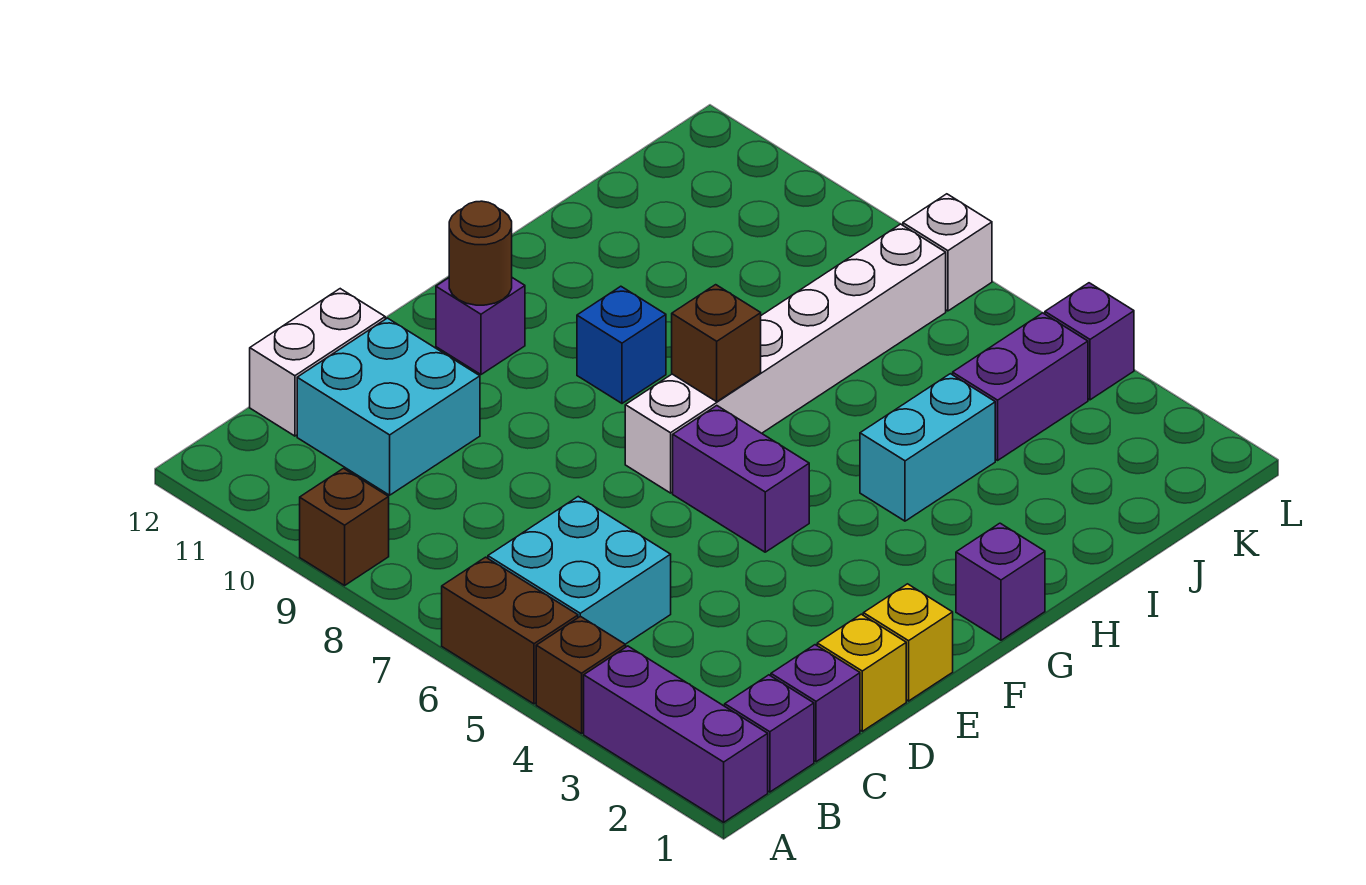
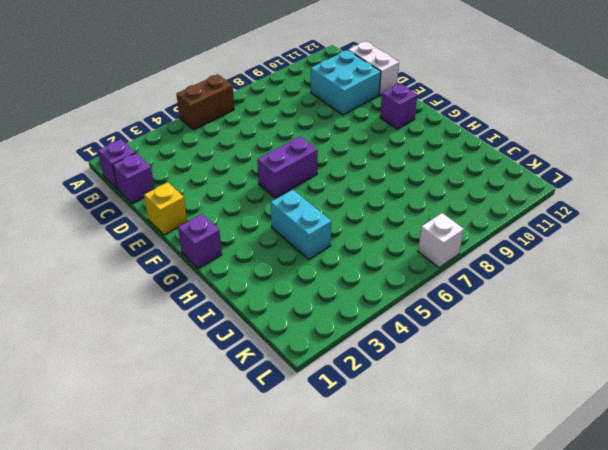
none -> purple 1x3 brick [584,646,768,822]
none -> brown 1x1 brick [536,616,626,734]
none -> brown 1x1 brick [300,468,389,585]

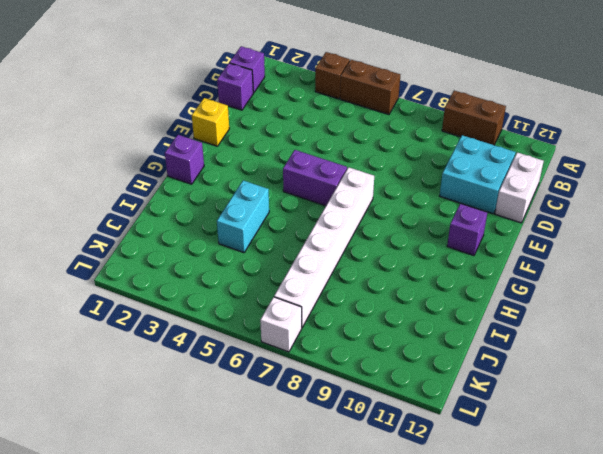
brown 1x2 brick [442,91,506,145] -> brown 1x1 brick [300,468,389,585]
none -> purple 1x3 brick [584,646,768,822]
none -> cyan 2x2 brick [488,497,671,644]
none -> yellow 1x1 brick [817,614,906,731]

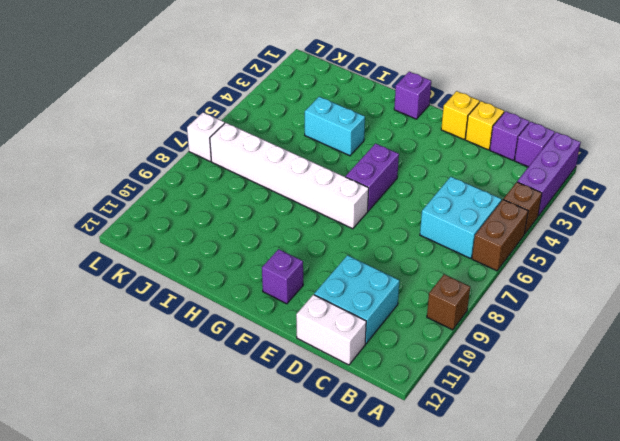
none -> blue 1x1 brick [577,286,666,403]
none -> purple 1x2 brick [953,313,1088,460]
none -> purple 1x1 brick [1045,283,1134,400]

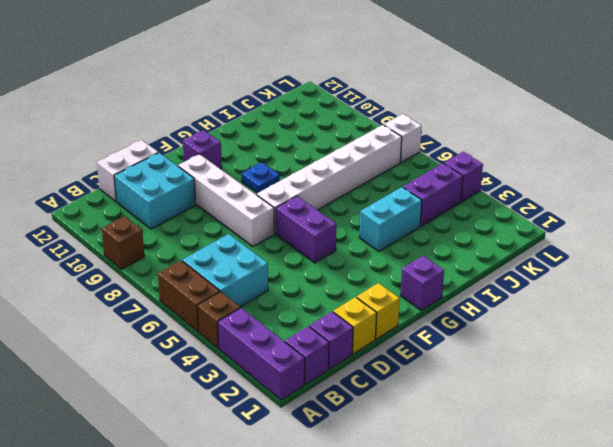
white 1x4 brick [178,154,274,247] -> none
blue 1x1 plate [241,162,280,193] -> blue 1x1 brick [577,286,666,403]
none -> brown 1x1 round brick [449,201,512,305]
none -> brown 1x1 brick [672,285,761,402]

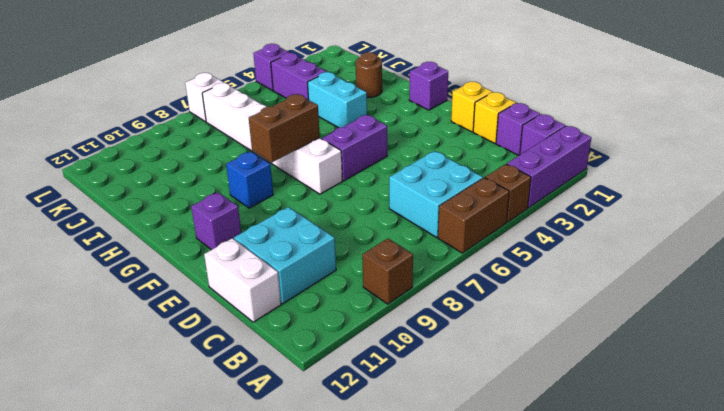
brown 1x2 brick [249,94,320,162] -> brown 1x1 brick [672,285,761,402]
brown 1x1 round brick [356,52,382,97] -> brown 1x1 round brick moved to [449,201,512,305]

